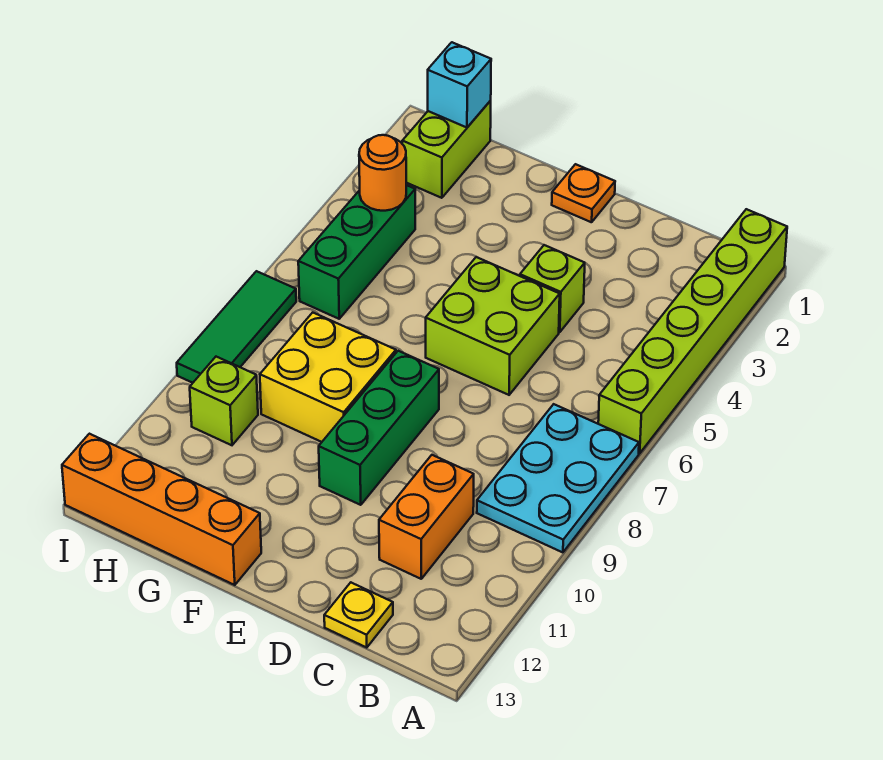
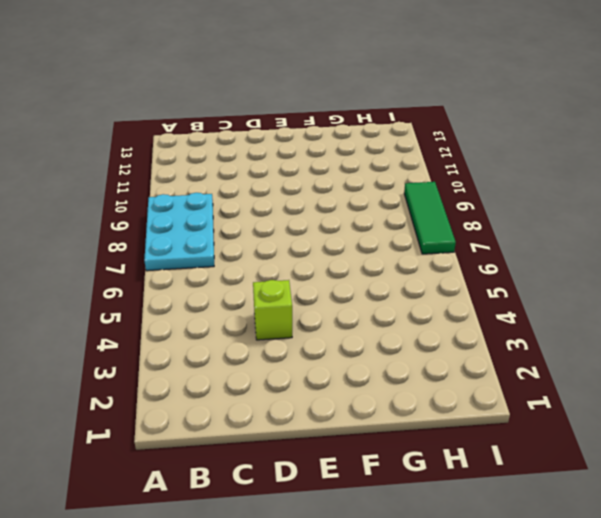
none -> lime 1x6 brick [598,209,787,453]
none -> orange 1x2 brick [379,455,474,579]
none -> yellow 1x1 plate [324,583,393,648]

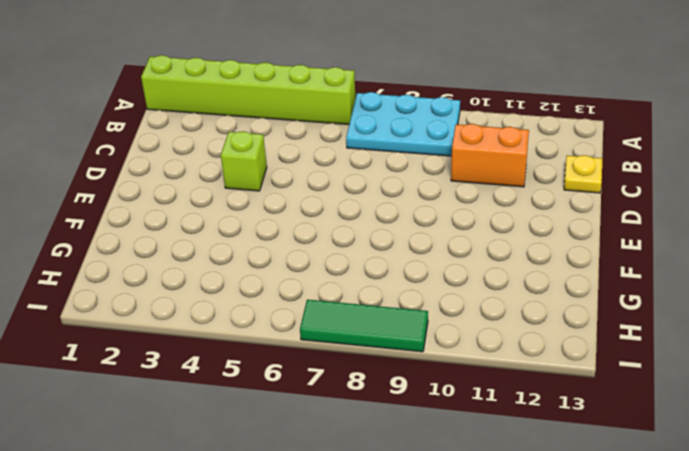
none -> lime 2x2 brick [426,257,560,395]
none -> orange 1x1 plate [552,164,615,222]
none -> green 1x3 brick [319,351,439,505]

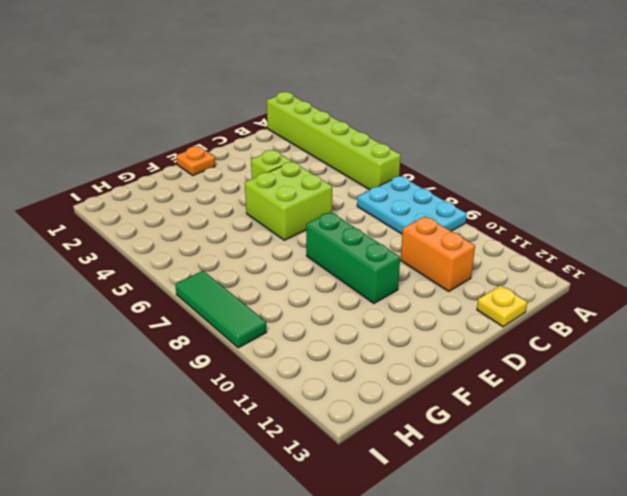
none -> yellow 2x2 brick [260,313,396,442]
none -> orange 1x4 brick [62,434,261,585]
none -> lime 1x2 brick [402,101,491,198]

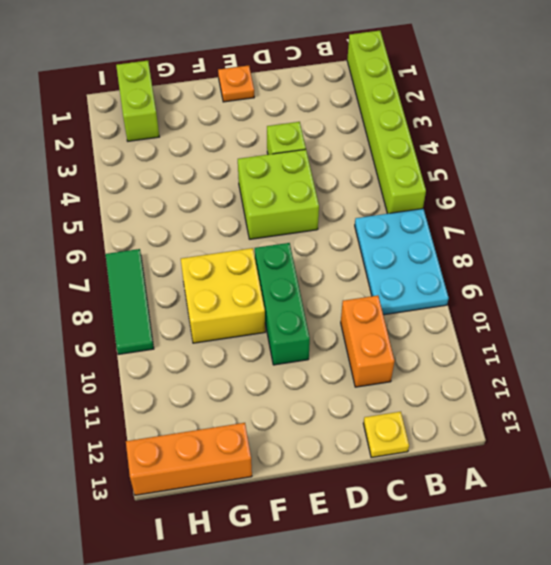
orange 1x3 brick [126,423,252,495] -> orange 1x4 brick [62,434,261,585]
none -> green 1x3 brick [298,185,415,319]
none -> lime 1x1 brick [190,357,258,445]
none -> cyan 1x1 brick [428,42,491,128]

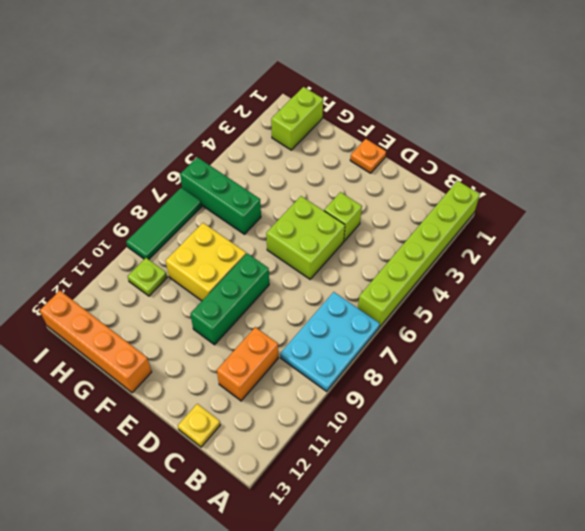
green 1x3 brick [180,157,261,234] -> green 1x3 brick turned to [298,185,415,319]
lime 1x1 plate [127,258,167,296] -> lime 1x1 brick [190,357,258,445]
none -> cyan 1x1 brick [428,42,491,128]
none -> orange 1x1 round brick [359,135,406,211]

